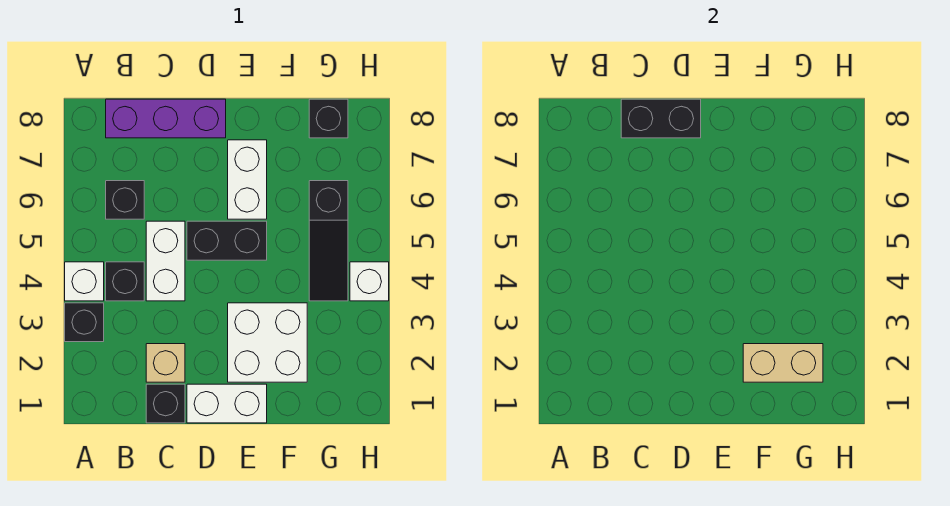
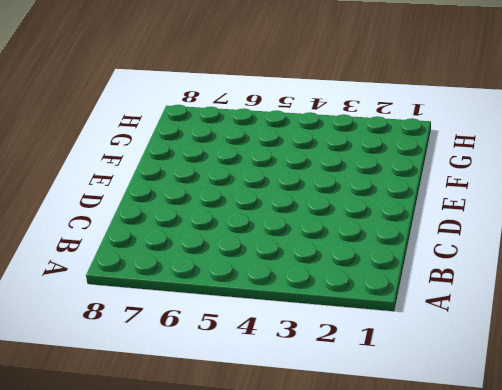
none -> black 1x1 brick [65,303,104,342]
none -> white 1x1 brick [65,262,104,301]
none -> black 1x1 brick [106,262,144,301]

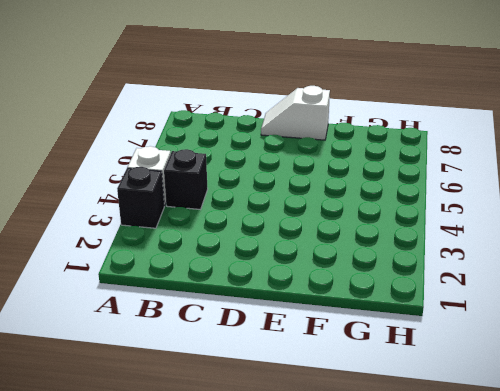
white 1x2 slope [261,86,330,140] -> purple 1x3 brick [106,99,226,138]
none -> black 1x1 brick [106,181,144,219]
none -> black 1x1 brick [146,384,185,423]
none -> tan 1x1 brick [146,344,185,382]

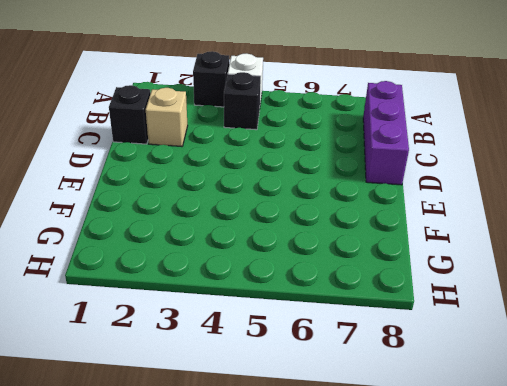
none -> black 1x1 brick [106,181,144,219]
none -> white 1x2 brick [146,221,185,301]
none -> white 1x2 brick [187,384,267,423]

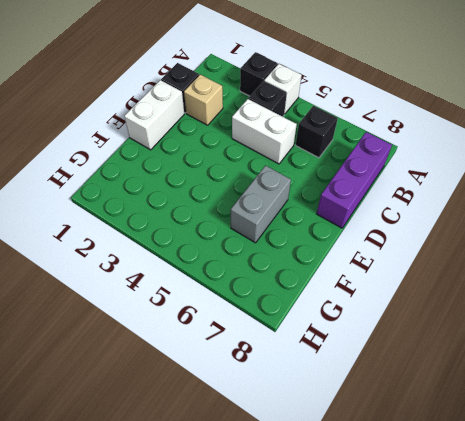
grey 1x2 brick [231,166,291,243] -> white 1x2 brick [228,140,267,219]
none -> black 1x2 brick [187,221,267,260]
none -> white 2x2 brick [228,303,307,382]
none -> black 1x3 slope [309,181,348,301]

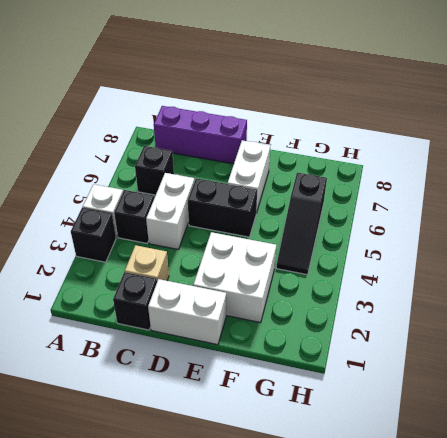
none -> black 1x1 brick [309,99,348,138]
none -> white 1x1 brick [350,262,389,301]
none -> black 1x2 brick [621,99,701,138]

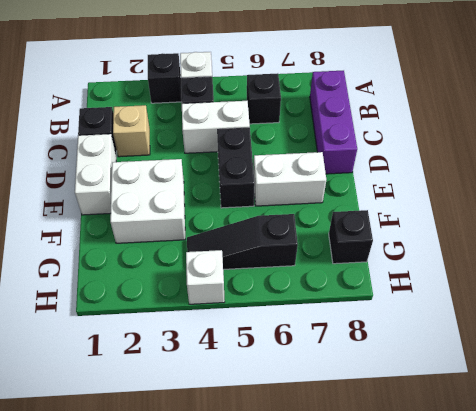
none -> black 1x2 brick [621,99,701,138]
none -> tan 1x2 brick [743,344,823,382]

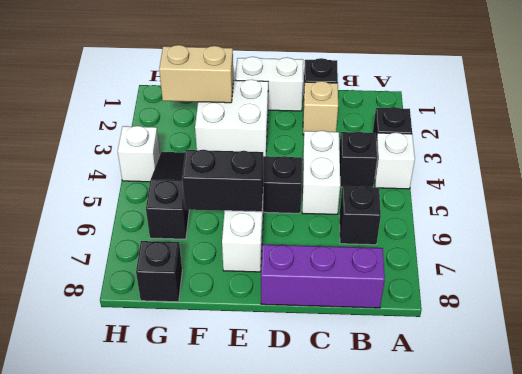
black 1x2 brick [182,150,263,212] -> black 1x2 brick moved to [621,99,701,138]

